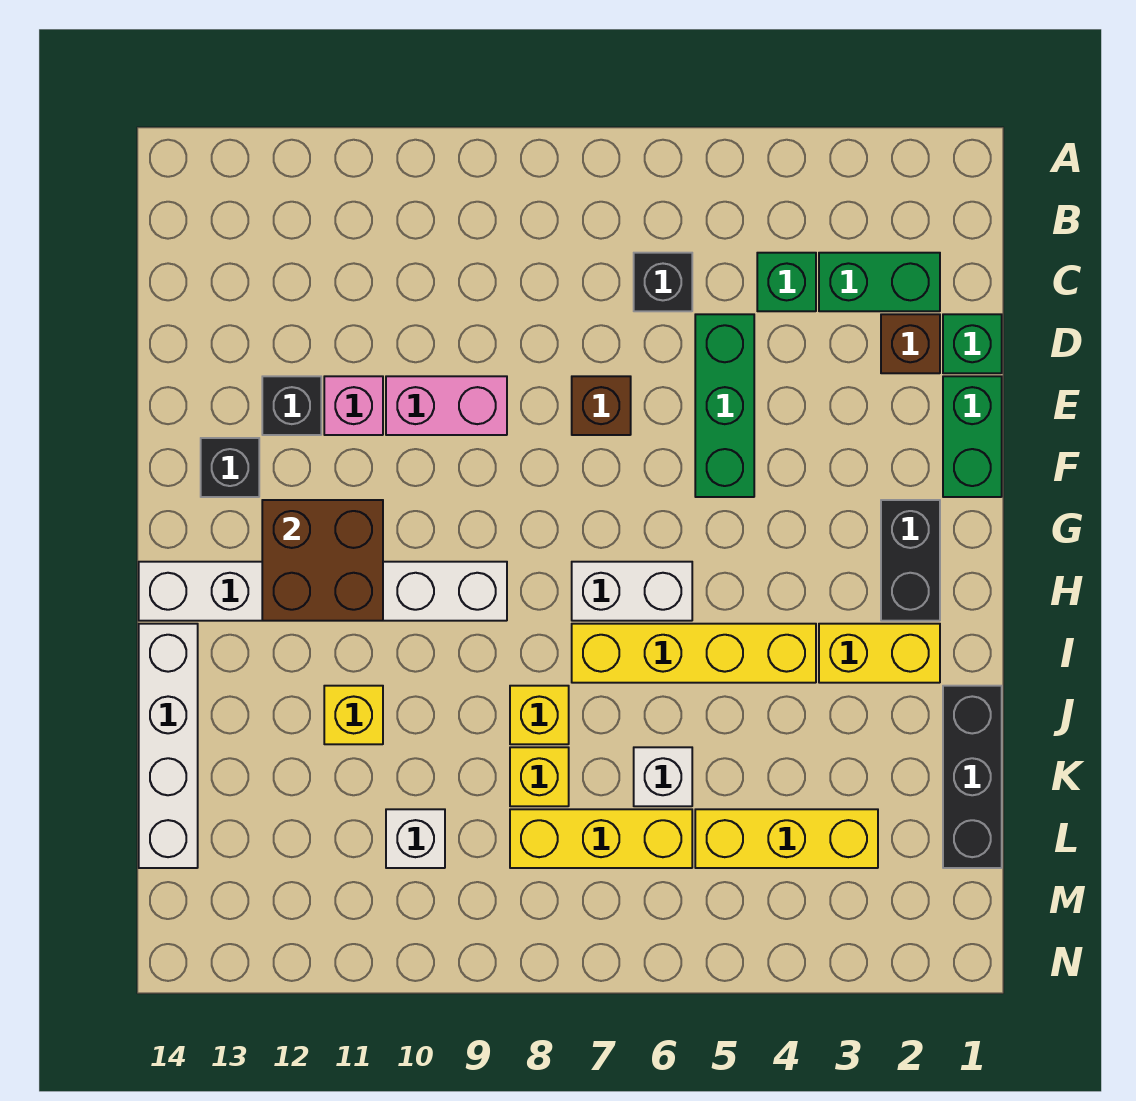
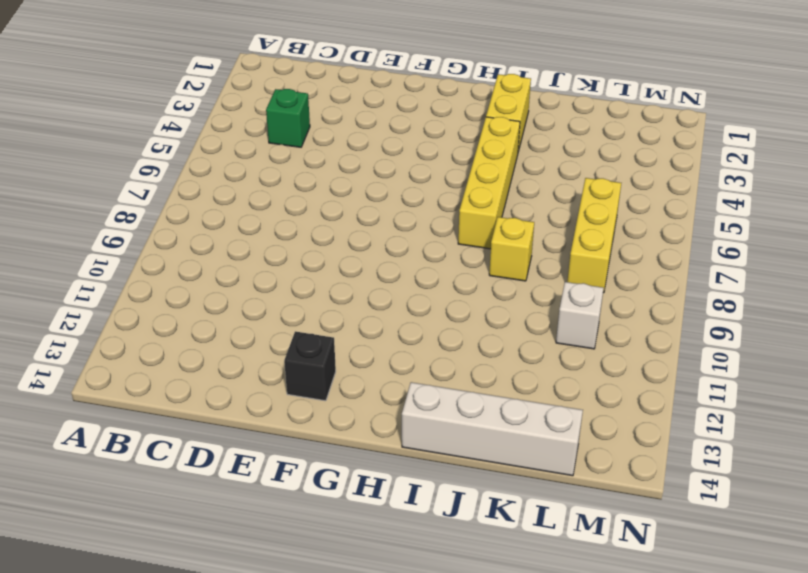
none -> green 1x2 brick [819,253,940,311]
none -> black 1x1 brick [634,253,692,311]
none -> green 1x1 brick [943,314,1002,373]

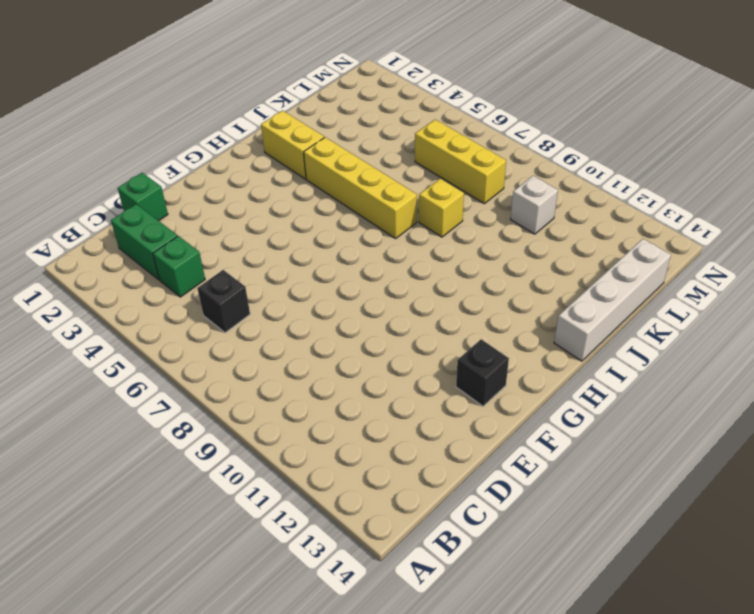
none -> brown 1x1 brick [881,314,940,373]
none -> green 1x3 brick [695,314,754,497]
none -> green 1x2 brick [943,376,1002,497]

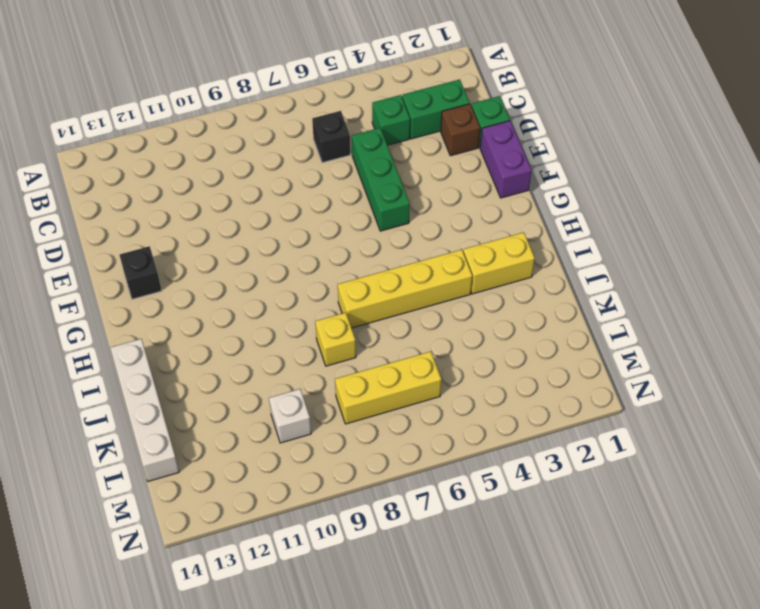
purple 1x2 brick [480,121,532,198] -> green 1x2 brick [943,376,1002,497]
none -> brown 1x1 brick [572,376,631,435]
none -> pink 1x2 brick [386,376,507,435]
none -> pink 1x1 brick [324,376,383,435]

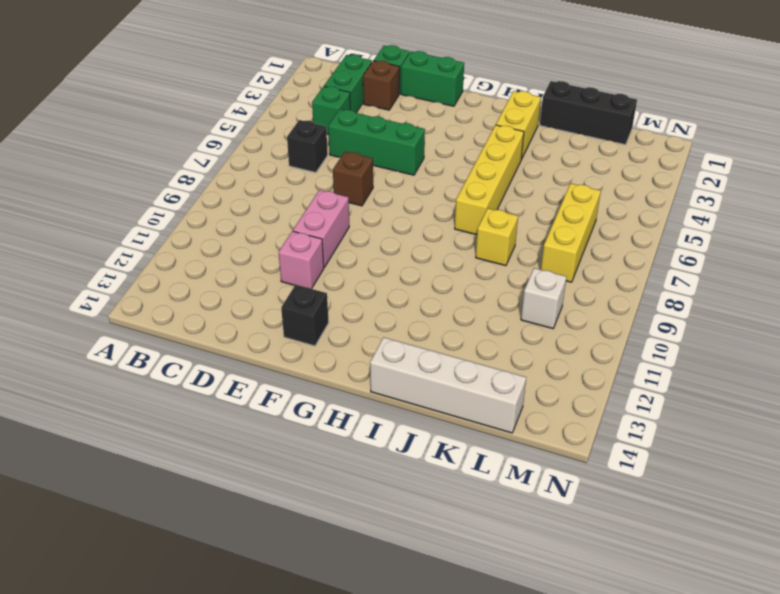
none -> black 1x1 brick [262,376,321,435]
none -> black 1x2 brick [881,500,940,621]
none -> white 1x2 brick [572,562,692,621]

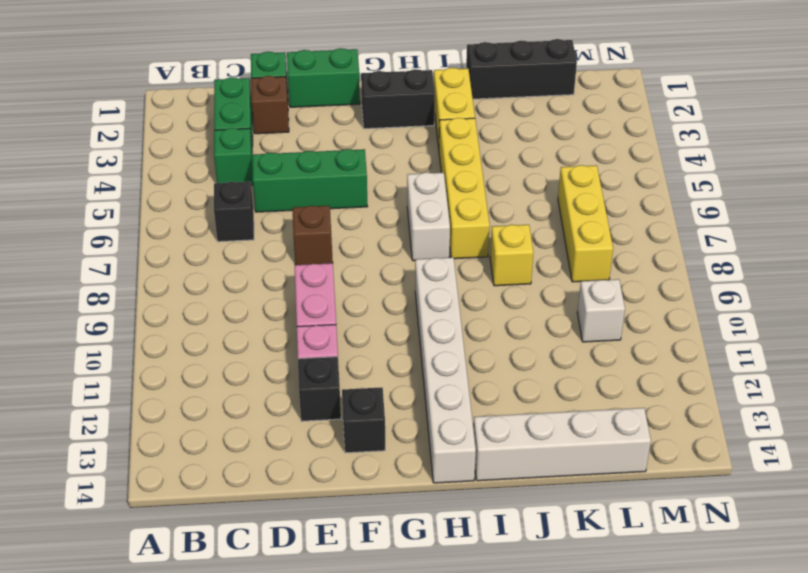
none -> yellow 1x1 brick [324,686,383,744]
none -> white 1x1 brick [634,747,692,806]
none -> yellow 1x1 brick [510,747,569,806]

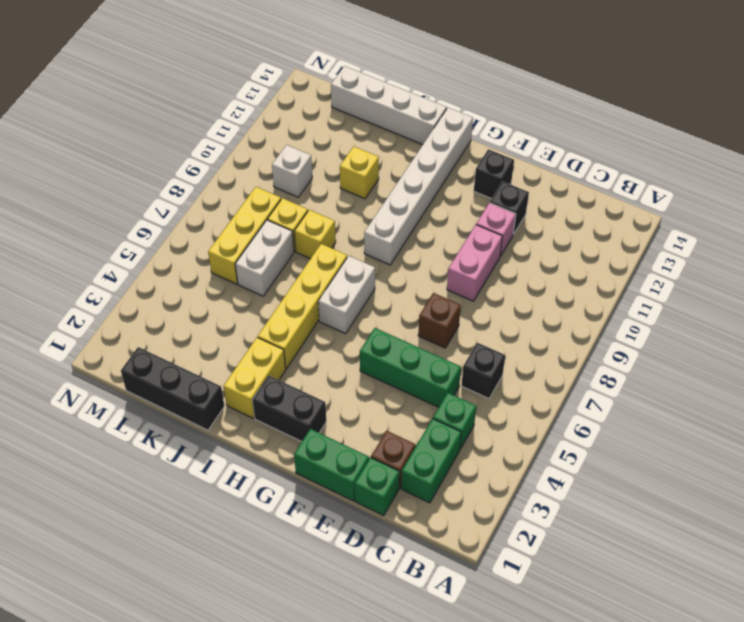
white 1x2 brick [235,220,294,296] -> white 1x1 brick [634,747,692,806]
none -> yellow 1x3 brick [695,809,878,868]
none -> brown 2x2 brick [262,500,383,621]

